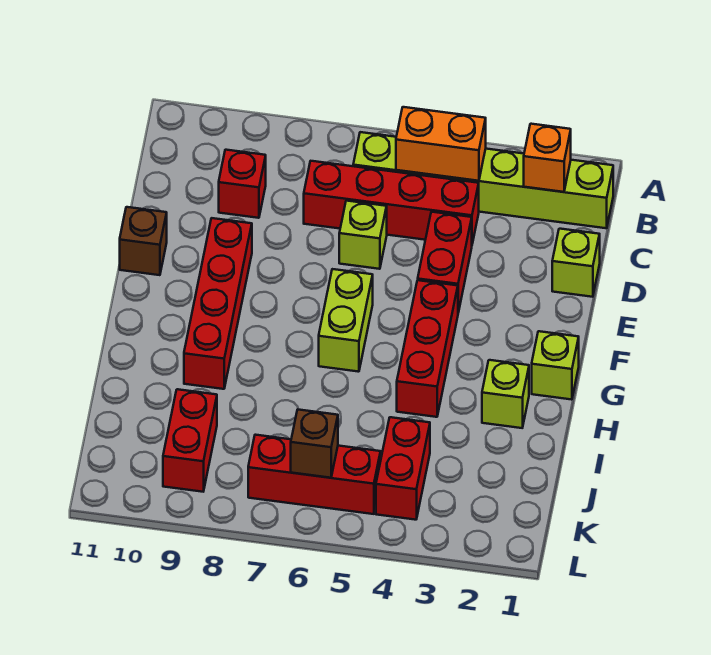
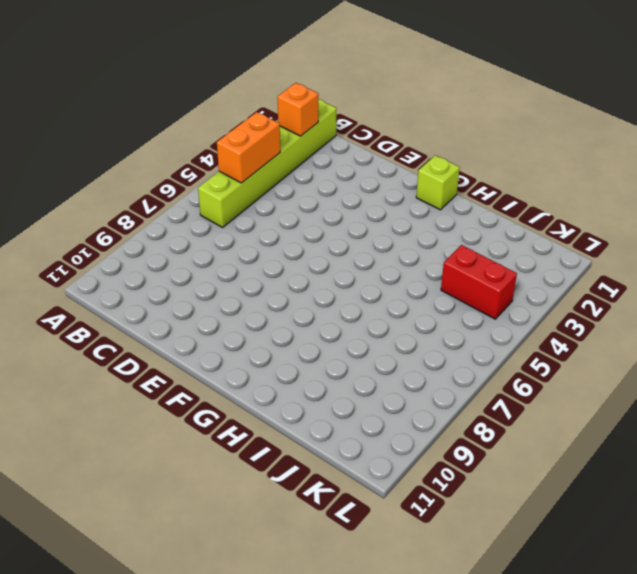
none -> red 1x4 brick [304,161,479,244]
none -> red 1x1 brick [219,150,266,218]
none -> lime 1x1 brick [552,229,600,297]

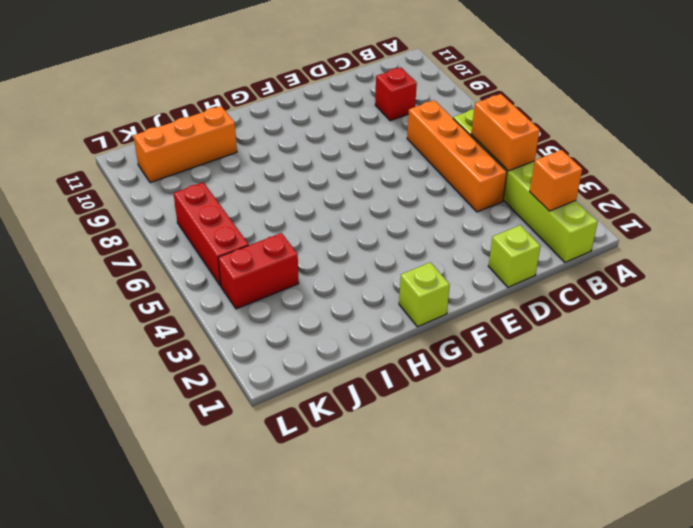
orange 1x4 brick [407,100,507,212] -> red 1x4 brick [304,161,479,244]
orange 1x3 brick [134,106,237,183] -> none
none -> red 1x2 brick [418,212,472,312]
none -> lime 1x1 brick [339,201,387,269]
none -> red 1x4 brick [184,218,252,389]

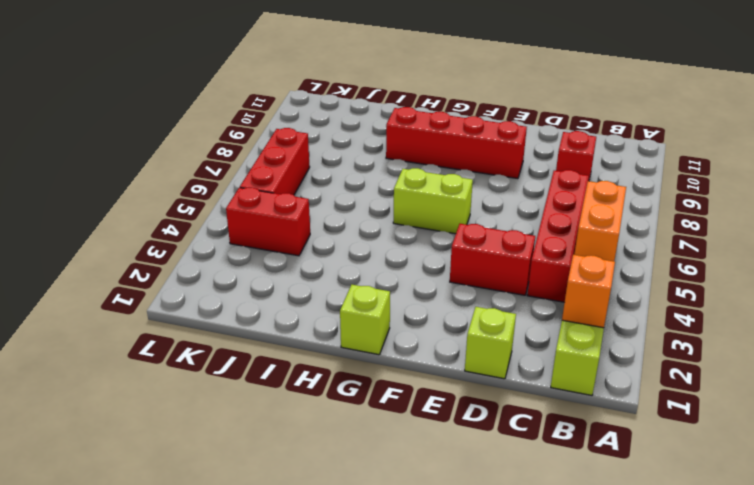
none -> lime 1x1 brick [339,201,387,269]
none -> brown 1x1 brick [120,207,167,275]
none -> red 1x3 brick [397,280,458,417]

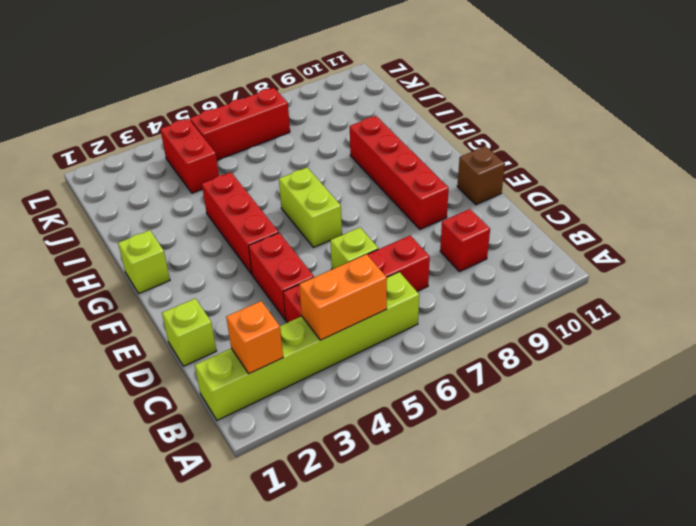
none -> lime 1x1 brick [482,360,529,428]
none -> red 1x2 brick [163,389,217,492]
none -> brown 1x1 brick [291,410,338,478]

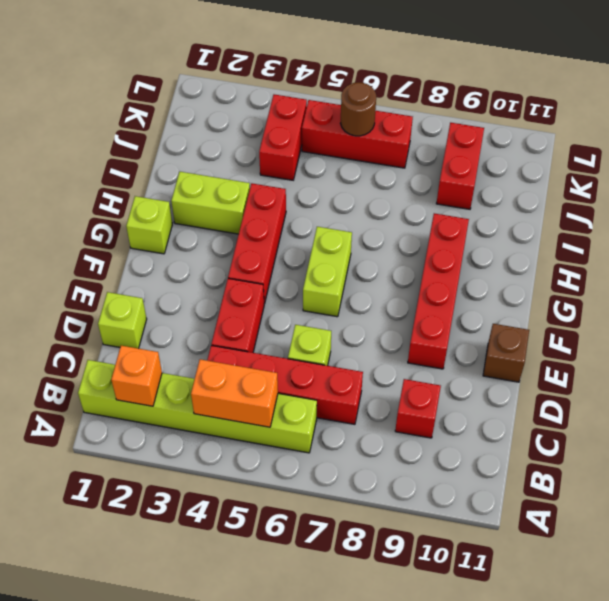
lime 1x2 brick [171,172,250,234] -> lime 1x1 brick [482,360,529,428]
brown 1x1 round brick [341,82,376,136] -> brown 1x1 brick [291,410,338,478]

